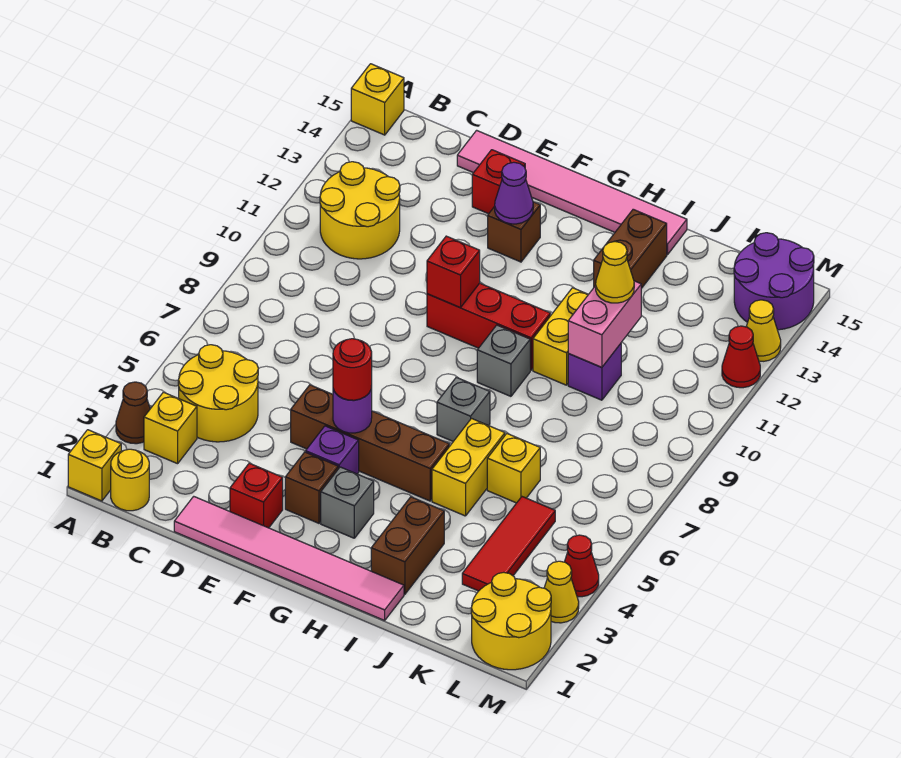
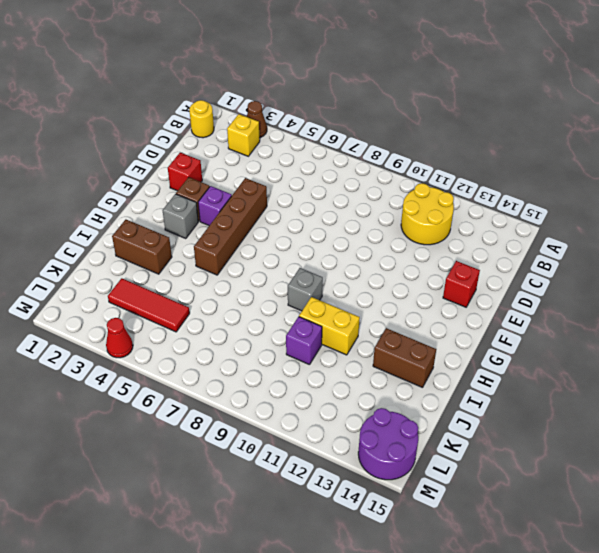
none -> yellow 1x1 brick [68,430,121,501]
none -> yellow 1x1 brick [351,64,404,135]
none -> yellow 2x2 round brick [178,345,258,442]
none -> pink 1x6 tile [174,496,404,620]

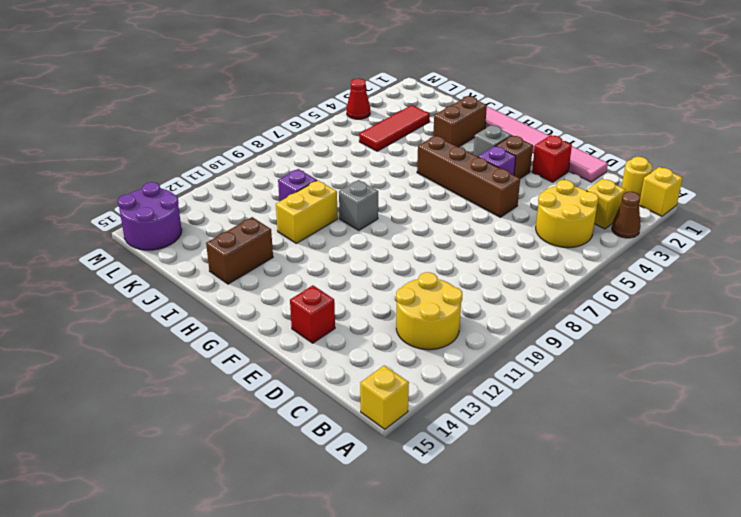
none -> pink 1x6 tile [457,130,687,255]
none -> red 1x3 brick [427,283,550,370]
none -> brown 1x1 brick [488,202,540,262]
none -> grey 1x1 brick [437,377,490,441]

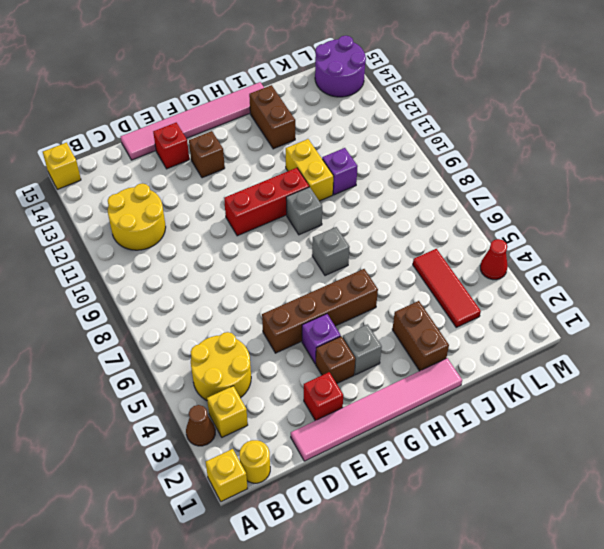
none -> yellow 1x2 brick [432,419,505,516]
none -> yellow 1x1 brick [487,434,540,503]
none -> yellow 2x2 round brick [471,572,551,670]
none -> yellow 1x1 cone [544,561,579,623]

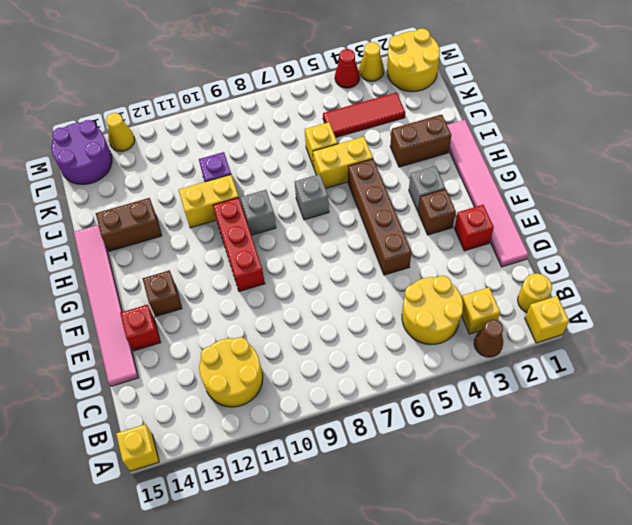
none -> purple 1x1 brick [306,426,359,474]
none -> red 1x1 cone [722,326,760,388]
none -> purple 1x1 round brick [333,386,372,433]
none -> red 1x1 brick [427,236,480,308]

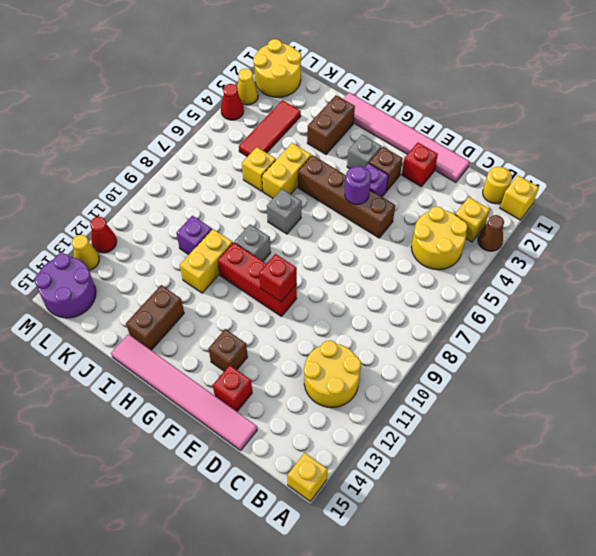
none -> purple 1x1 cone [495,162,533,224]
none -> pink 1x2 brick [568,281,641,367]
none -> red 1x1 round brick [333,339,372,400]
none -> yellow 1x1 cone [596,242,634,303]

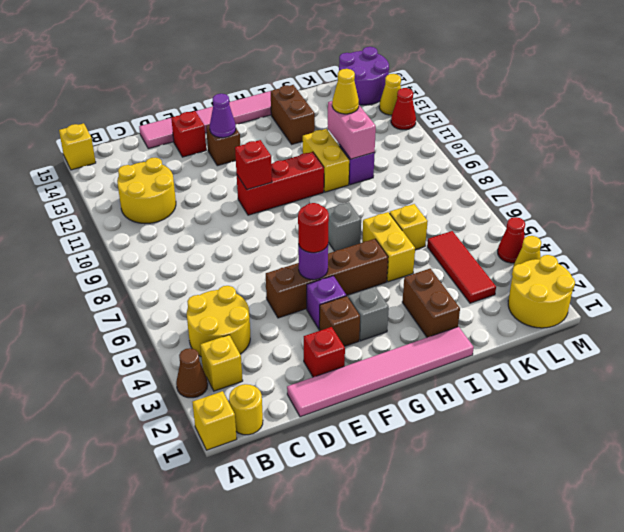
none -> grey 1x1 brick [477,325,530,396]

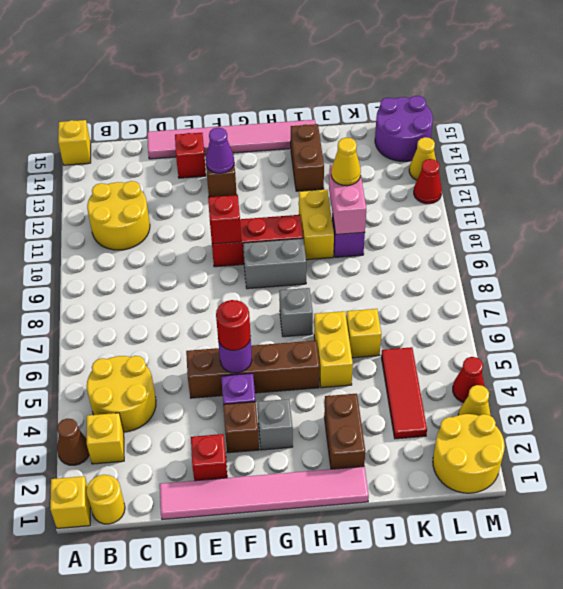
grey 1x2 brick [243,238,306,289] -> grey 1x1 brick [477,325,530,396]

